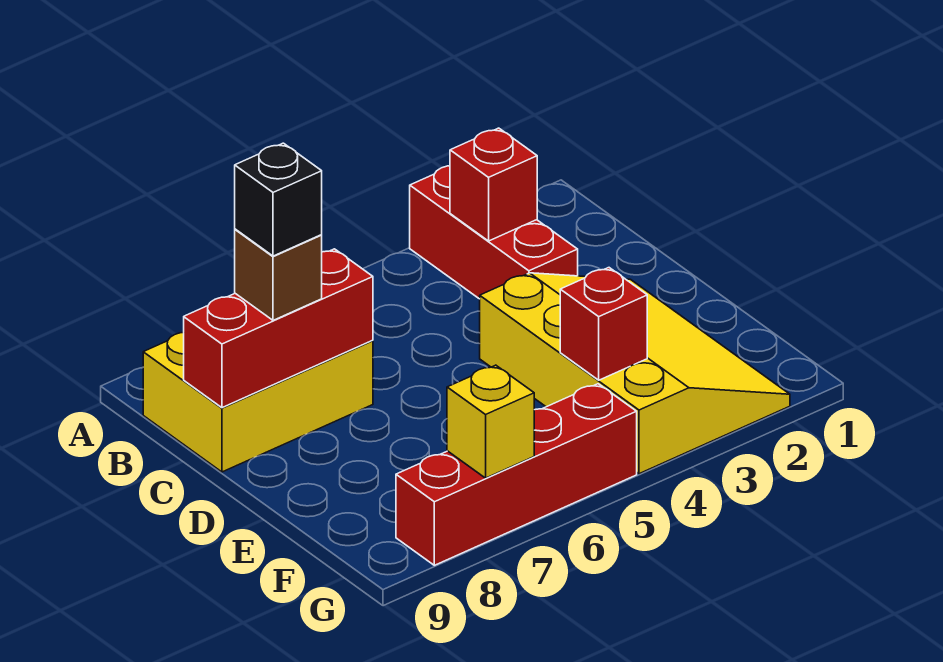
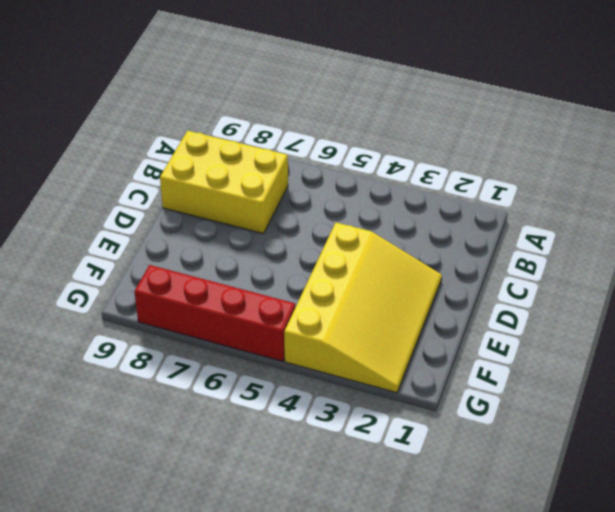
none -> red 1x3 brick [410,166,578,299]
none -> red 1x1 brick [450,128,537,241]

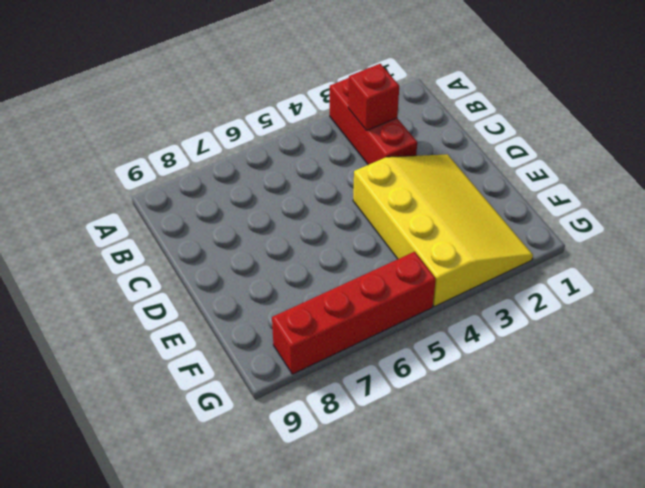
none -> yellow 2x3 brick [143,333,373,472]
none -> red 1x3 brick [184,249,373,408]

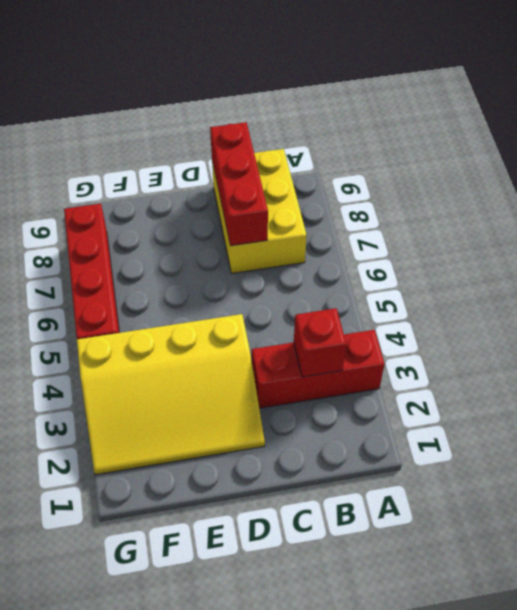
none -> red 1x1 brick [560,268,647,380]
none -> yellow 1x1 brick [447,365,534,478]

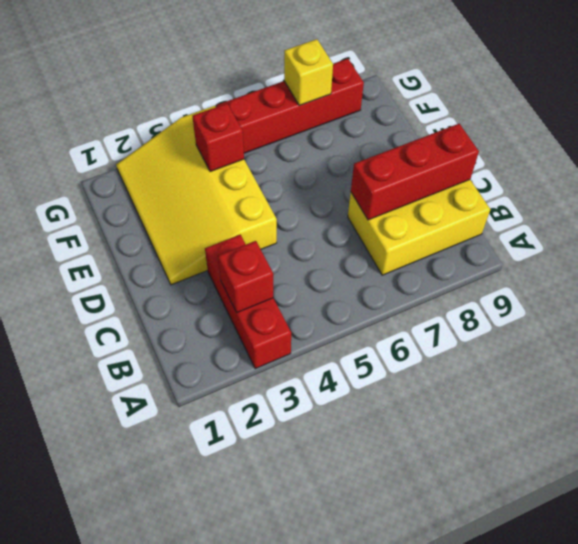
none -> brown 1x1 brick [235,229,322,320]
none -> black 1x1 brick [235,143,322,256]

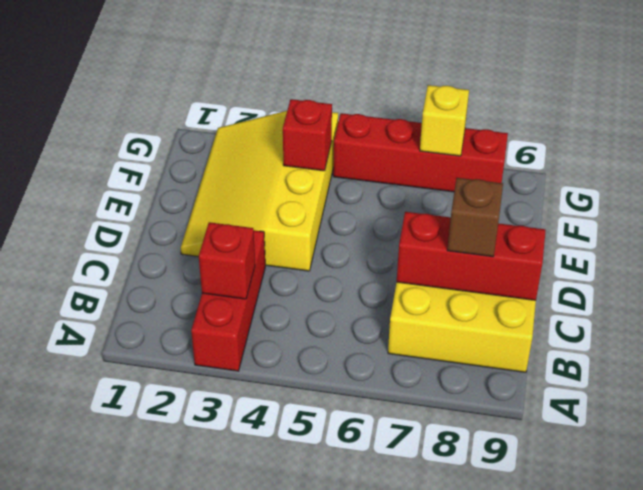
none -> black 1x1 brick [235,143,322,256]

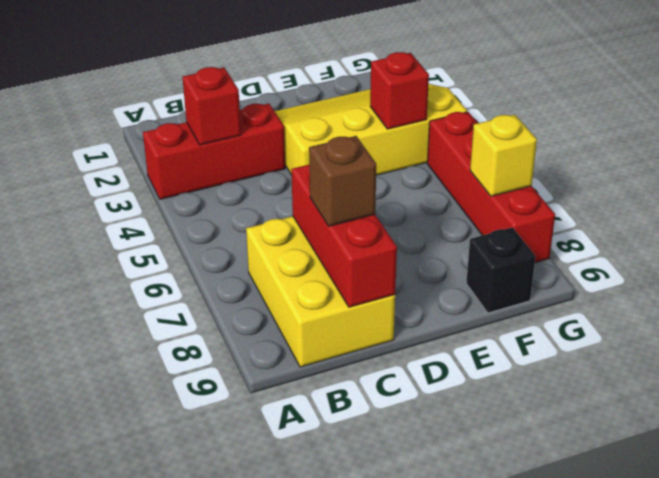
black 1x1 brick [466,227,535,313] -> black 1x1 brick moved to [235,143,322,256]

